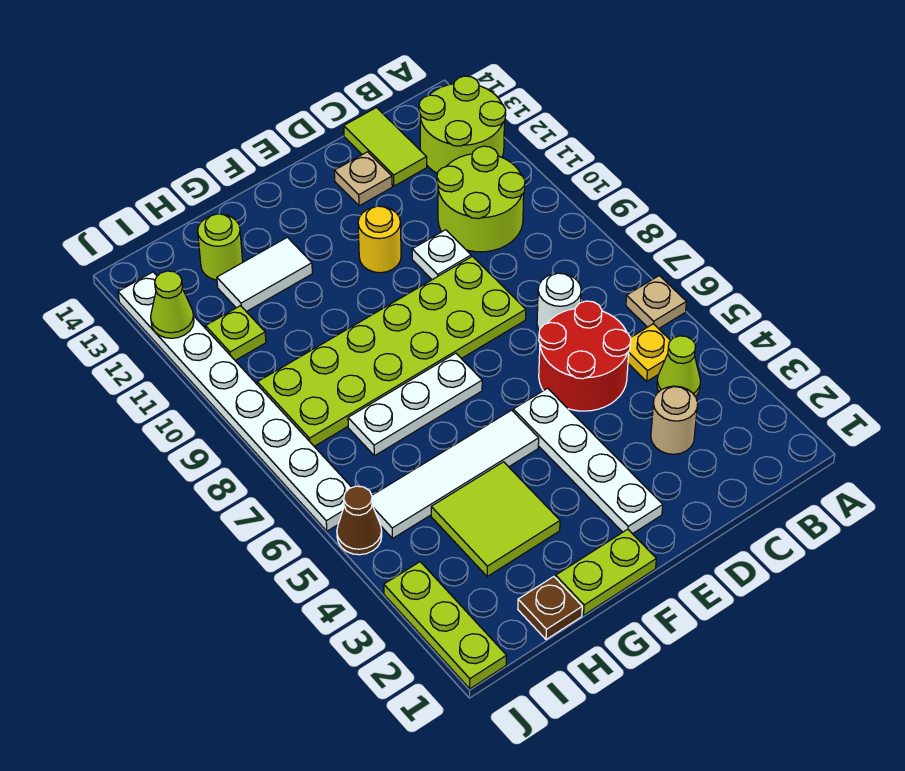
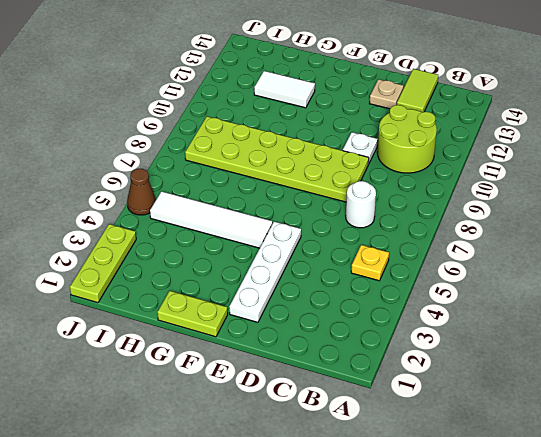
none -> tan 1x1 plate [626,276,686,329]
none -> lime 2x2 round brick [419,76,506,173]
none -> lime 1x1 cone [657,336,701,397]

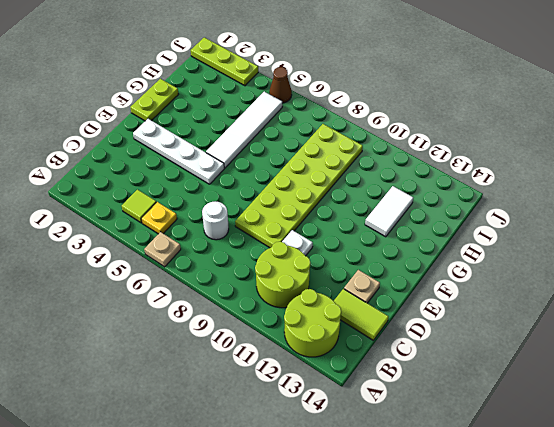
lime 1x1 tile [122,190,156,223] -> lime 1x1 cone [657,336,701,397]
none -> tan 1x1 round brick [651,386,698,454]
none -> red 2x2 round brick [539,301,631,411]
none -> yellow 1x1 round brick [358,206,401,273]

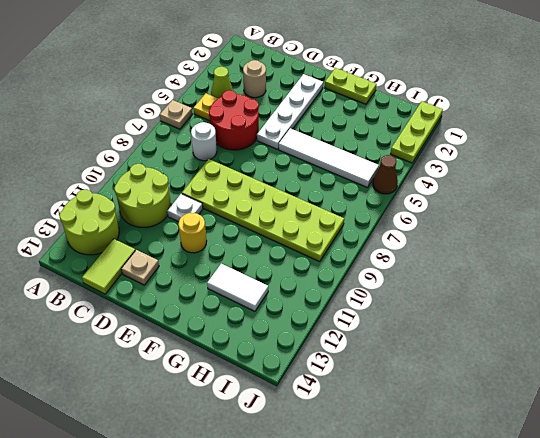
none -> white 1x3 plate [348,353,482,456]
none -> lime 2x2 tile [431,462,560,576]
none -> brown 1x1 plate [518,577,582,640]

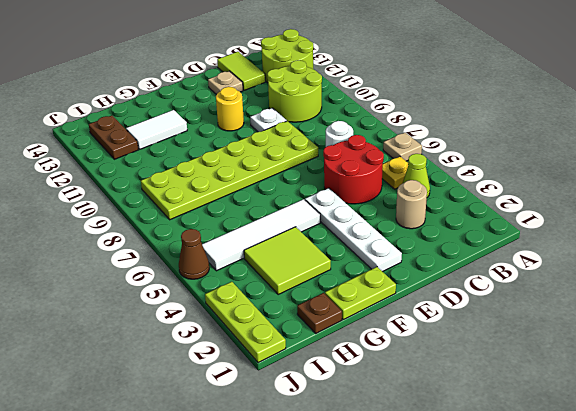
brown 1x2 plate [89,115,138,159] -> none
none -> white 1x3 plate [348,353,482,456]
none -> lime 1x1 round brick [198,214,243,280]
none -> lime 1x1 plate [206,306,266,360]

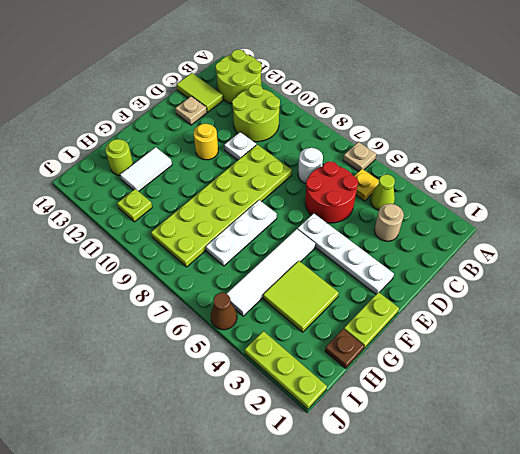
none -> white 1x8 plate [118,272,352,531]
none -> lime 1x1 cone [151,271,194,338]

